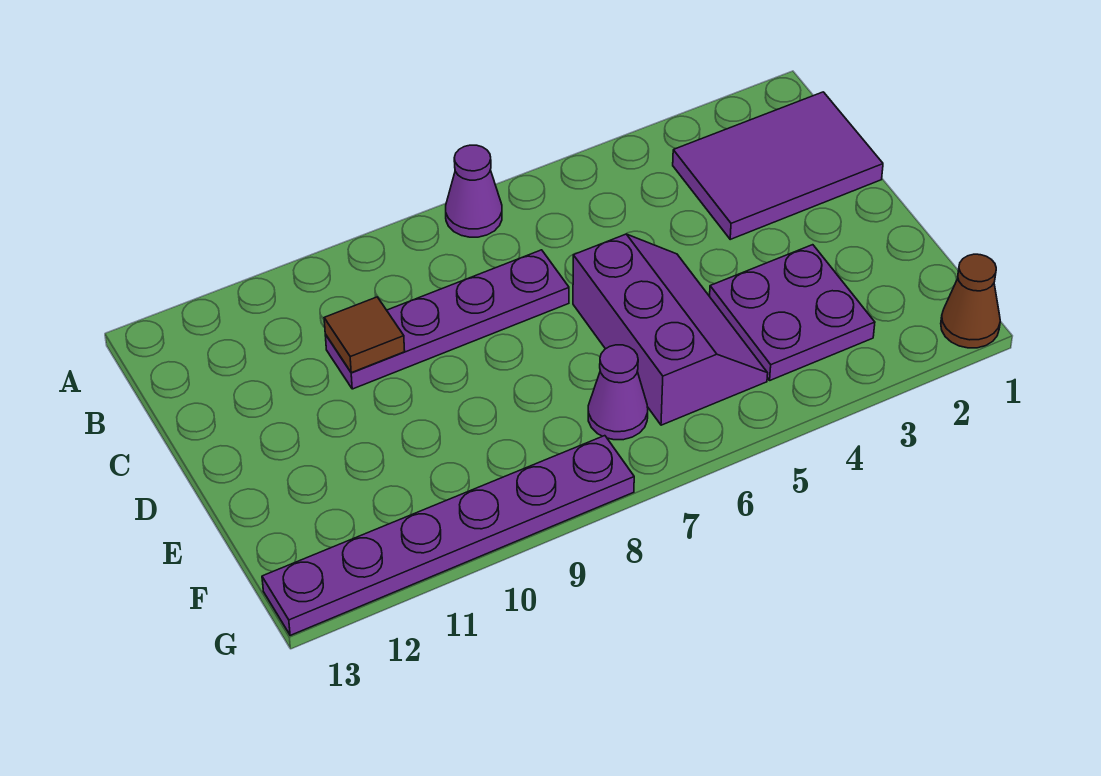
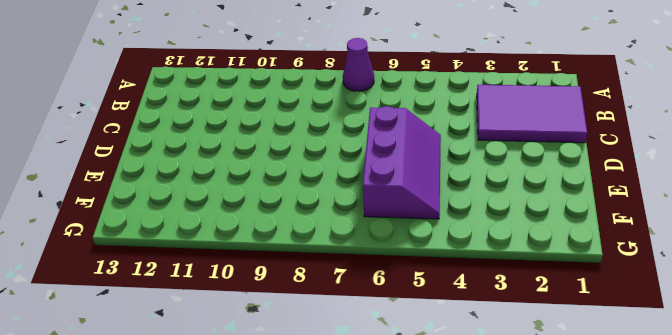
none -> purple 1x4 plate [325,250,569,389]
none -> purple 2x2 plate [710,245,875,380]

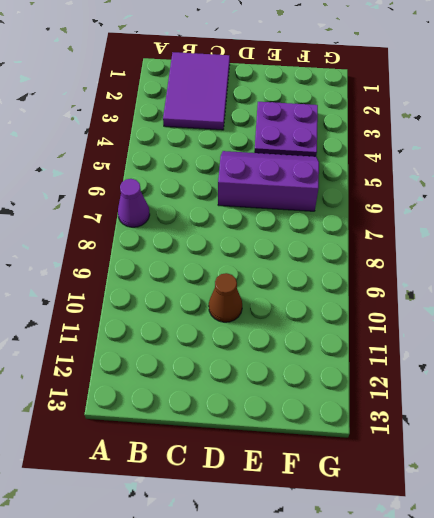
brown 1x1 cone [209,273,242,322] -> brown 1x1 cone moved to [941,254,1000,348]
none -> purple 1x4 plate [325,250,569,389]
none -> purple 1x1 cone [588,345,648,440]

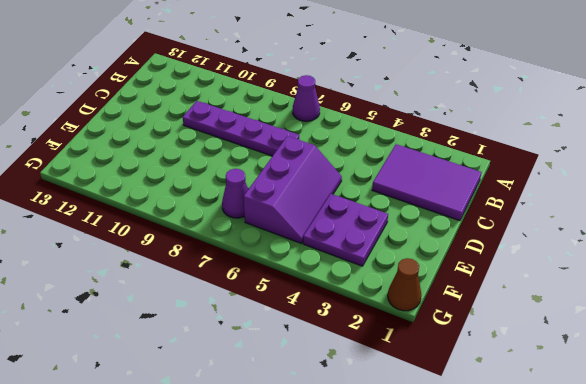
none -> purple 1x6 plate [262,436,634,635]
none -> brown 1x1 tile [324,297,405,373]

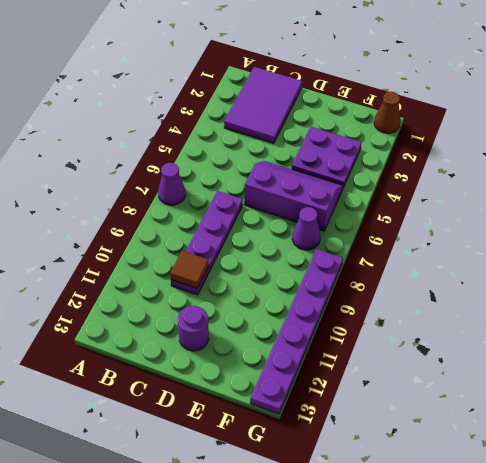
purple 1x1 round brick [178,306,209,351] -> none

